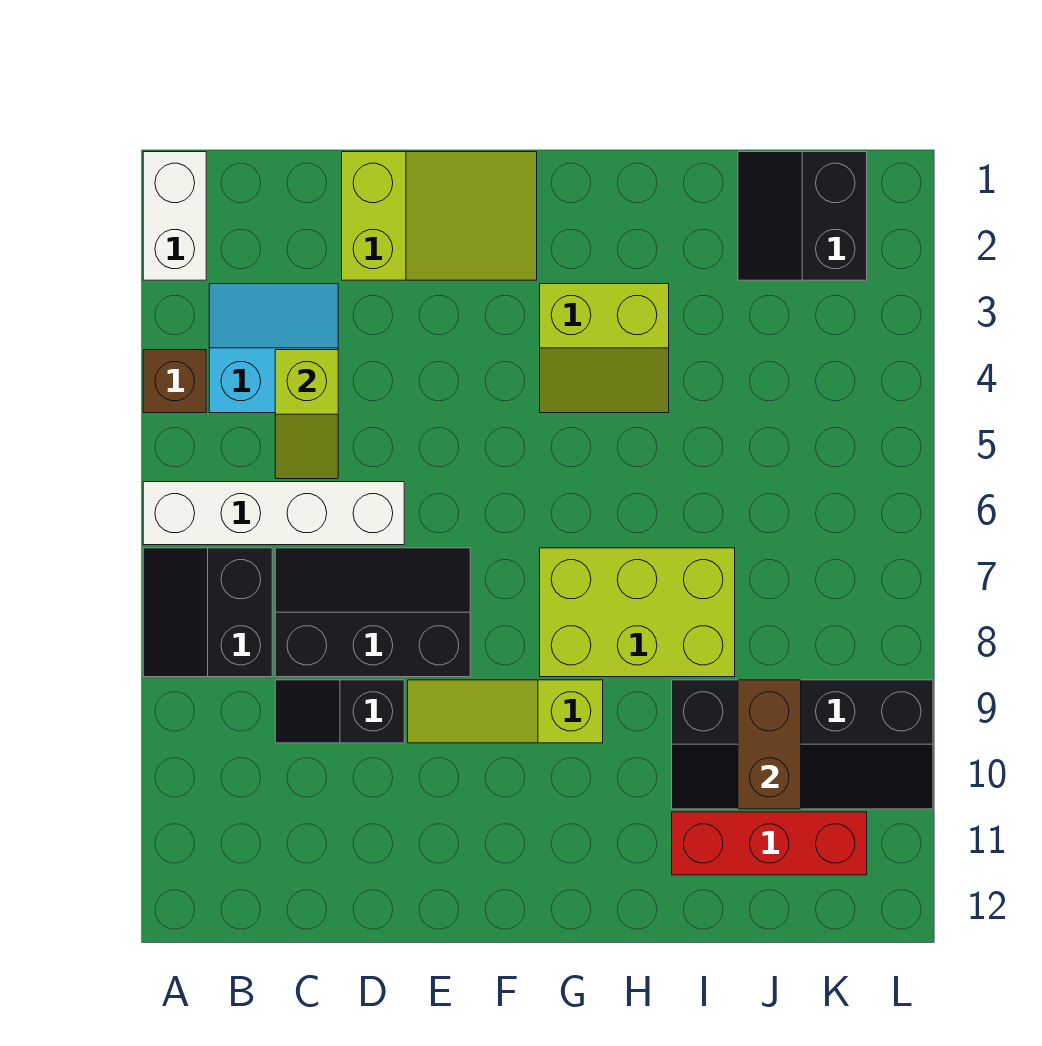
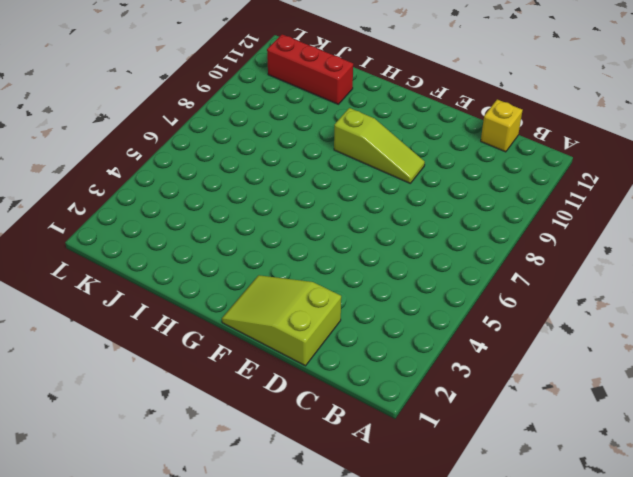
yellow 1x1 brick [481,100,523,152] -> none
none -> white 1x2 brick [143,152,206,280]
none -> brown 1x1 brick [143,350,206,413]
none -> white 1x4 brick [143,482,404,545]

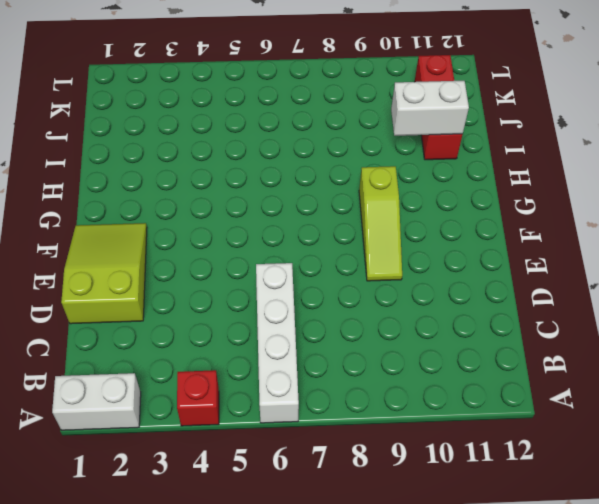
red 1x1 brick [177,370,219,426] -> brown 1x1 brick [143,350,206,413]
white 1x2 brick [391,81,469,136] -> none
none -> black 2x2 slope [143,548,272,677]
none -> cyan 2x2 slope [209,284,338,413]
none -> black 2x3 slope [275,548,470,677]

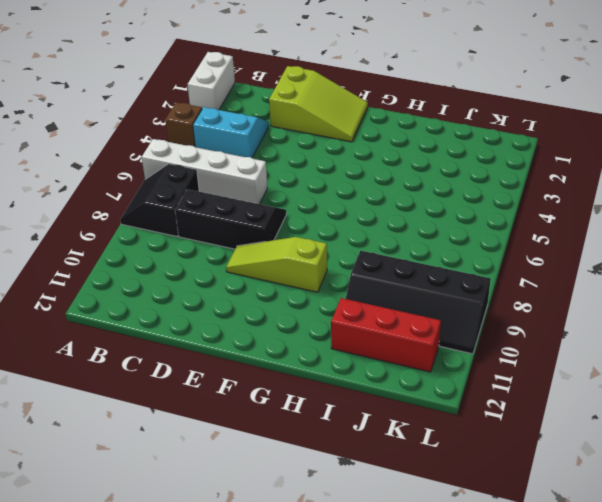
none -> black 1x2 slope [275,680,404,743]
none -> lime 2x2 slope [540,284,669,413]
none -> lime 2x3 brick [540,548,735,677]

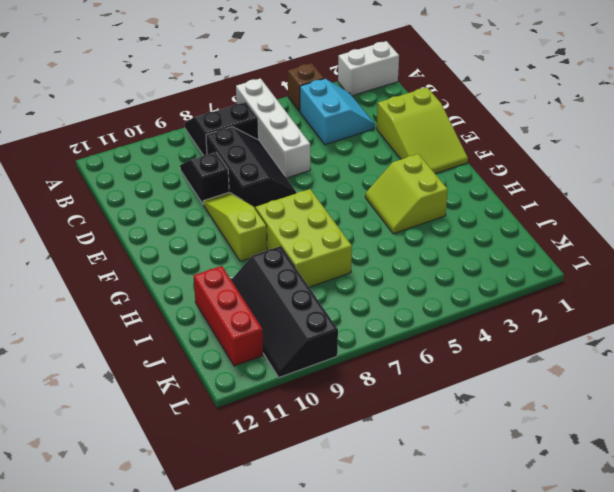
none -> black 2x2 slope [738,152,867,280]
none -> lime 1x2 slope [275,350,338,479]
none -> brown 1x2 brick [738,680,801,809]

